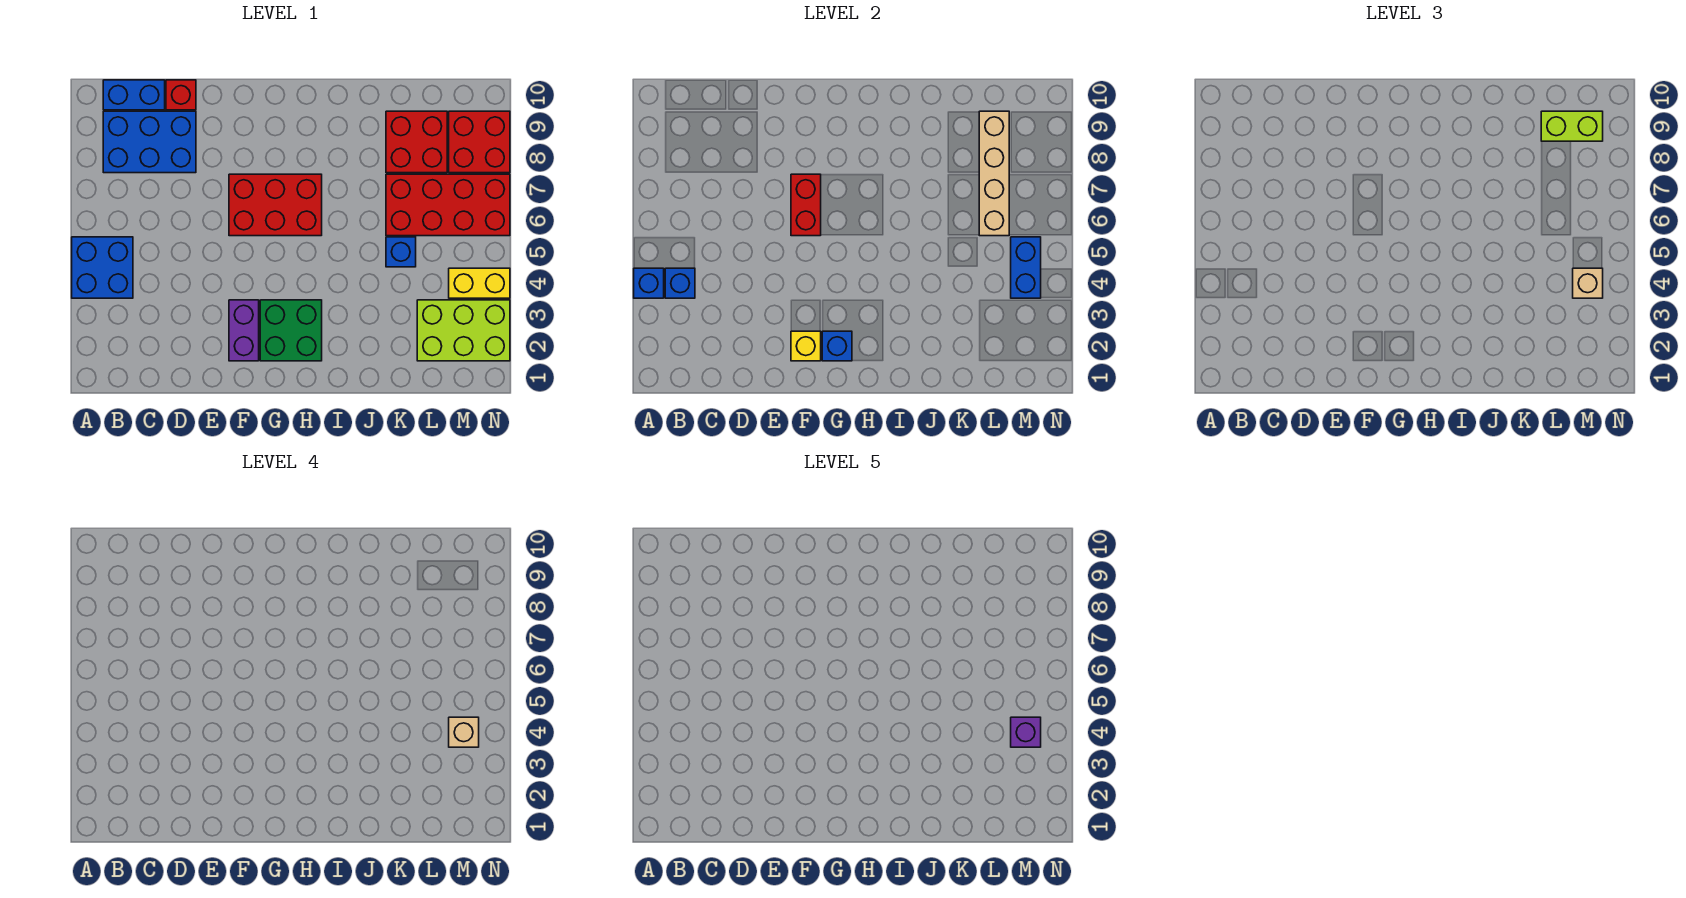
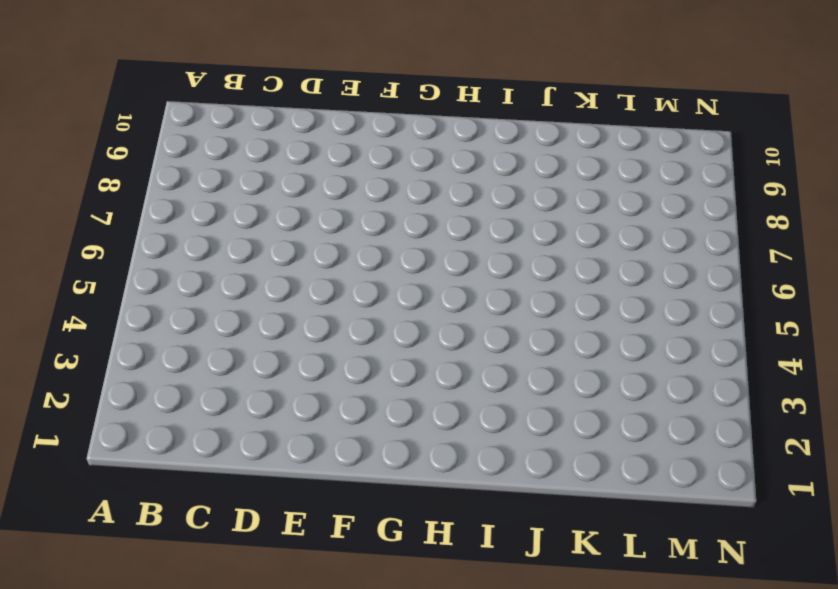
none -> blue 2x2 brick [72,237,133,298]
none -> blue 2x3 brick [103,111,196,173]
none -> blue 1x2 brick [103,80,165,110]

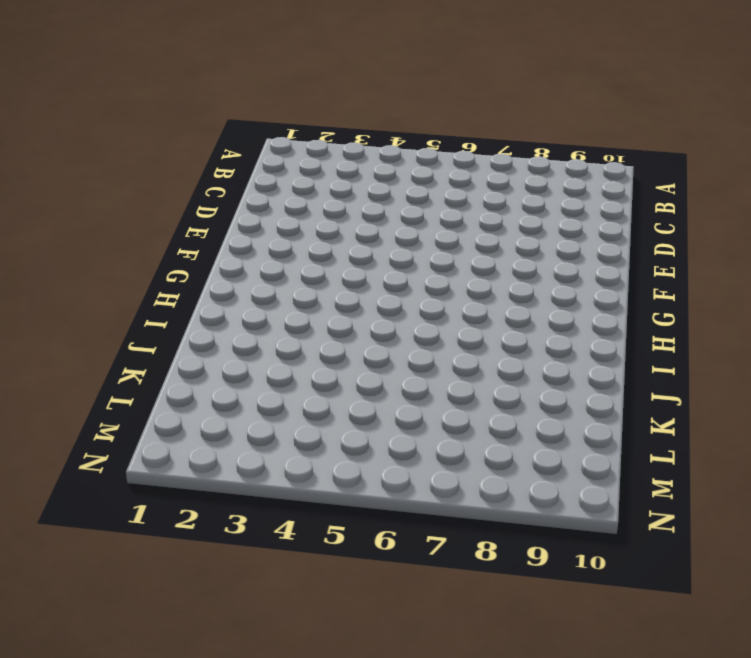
none -> blue 2x2 brick [72,237,133,298]
none -> blue 2x3 brick [103,111,196,173]
none -> blue 1x2 brick [103,80,165,110]

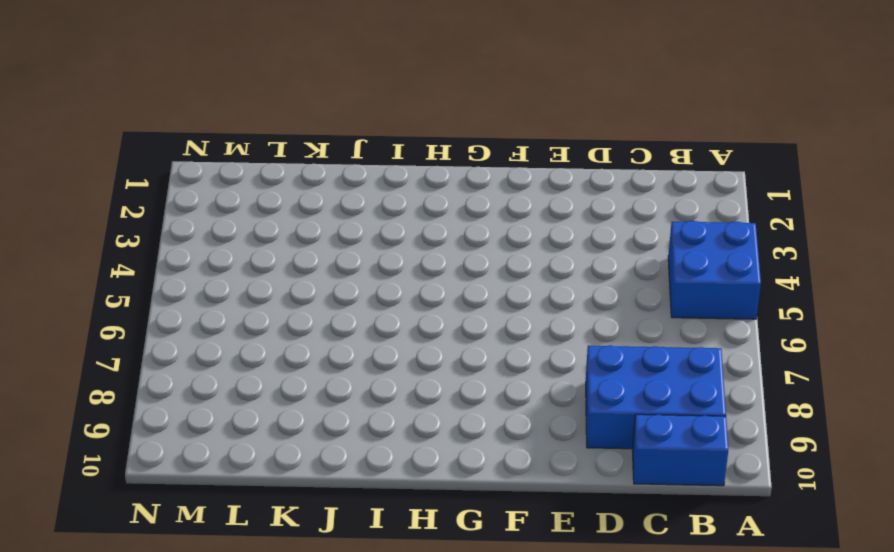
none -> red 1x1 brick [166,80,196,110]
none -> purple 1x2 brick [229,300,259,361]
none -> red 2x3 brick [229,174,322,236]

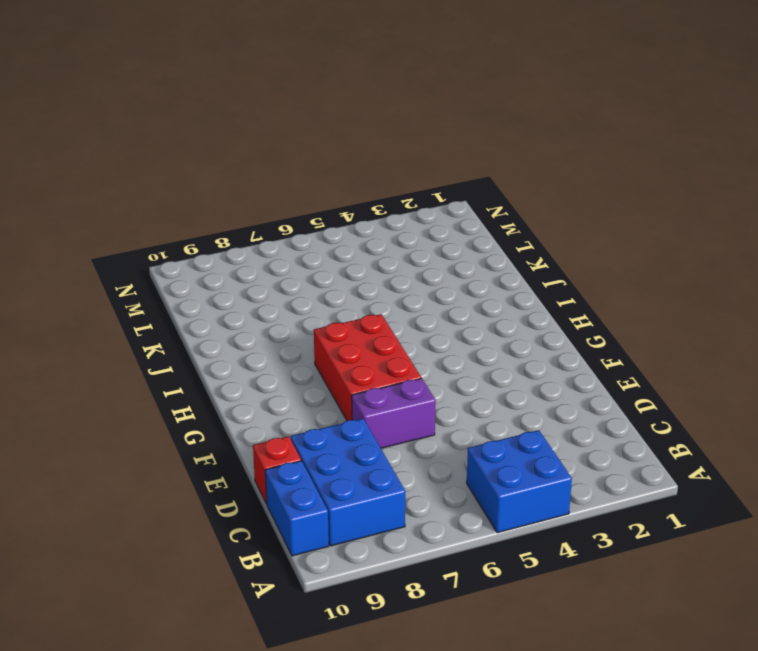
purple 1x2 brick [352,378,436,448] -> purple 1x2 brick moved to [229,300,259,361]
none -> green 2x2 brick [260,300,322,361]
none -> blue 1x1 brick [386,237,416,267]
none -> red 2x4 brick [386,174,510,236]

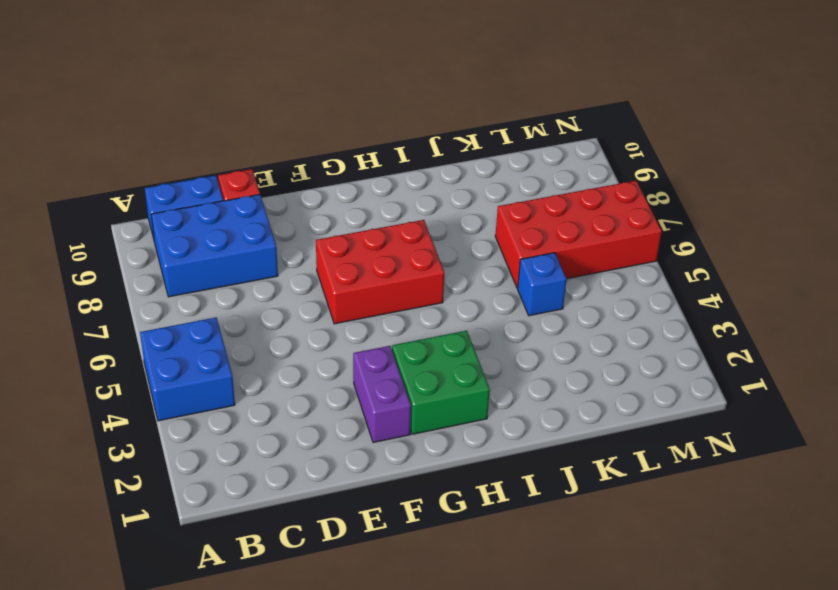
none -> red 2x2 brick [386,111,447,173]
none -> lime 2x3 brick [417,300,510,361]
none -> yellow 1x2 brick [449,268,510,298]

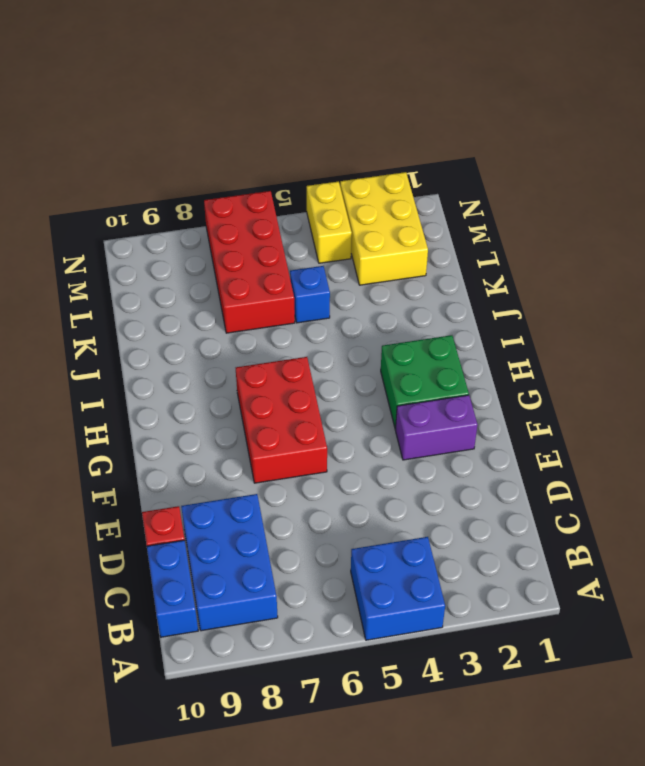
yellow 2x3 brick [340,172,428,285] -> lime 2x3 brick [417,300,510,361]
none -> red 2x2 brick [386,111,447,173]
none -> red 2x2 brick [449,111,510,173]
none -> blue 1x1 brick [634,268,664,298]

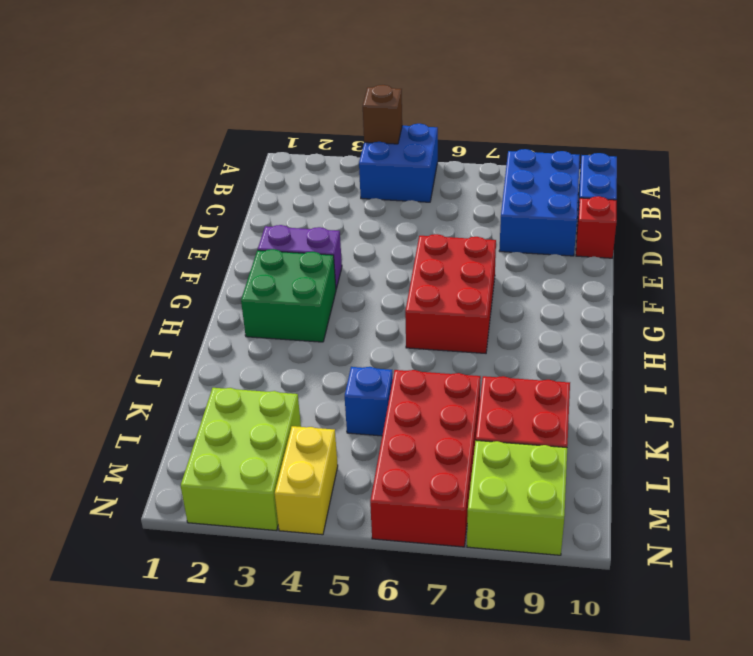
brown 1x1 brick [363,85,402,144] -> blue 1x1 brick [634,268,664,298]
lime 2x2 brick [467,440,567,555] -> red 2x2 brick [449,111,510,173]
none -> blue 1x1 brick [665,268,695,298]
none -> yellow 1x1 brick [791,331,821,361]
none -> red 1x2 brick [791,174,821,236]

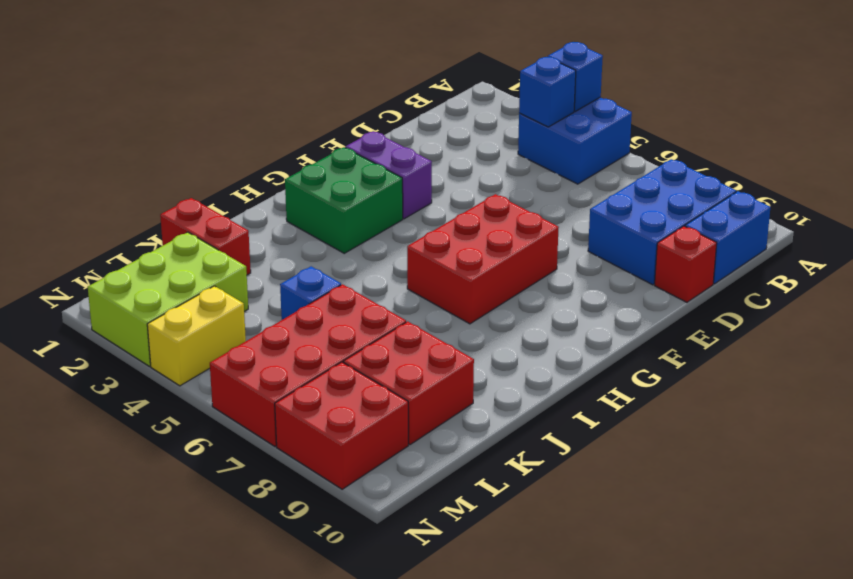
red 1x2 brick [160,198,251,275] -> red 1x2 brick moved to [791,174,821,236]
none -> yellow 1x1 brick [791,331,821,361]
none -> blue 1x1 brick [822,331,852,361]
none -> tan 1x4 brick [979,111,1009,236]

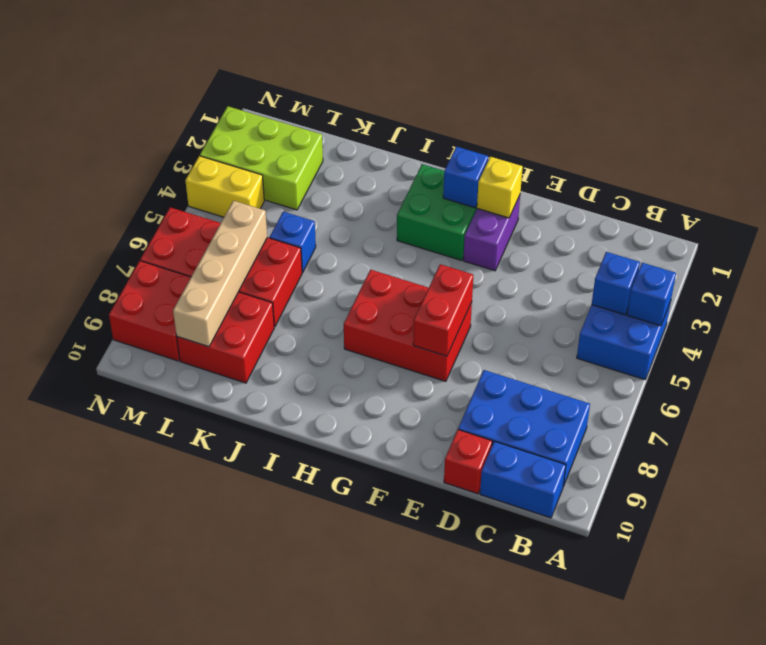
none -> blue 1x2 brick [1011,237,1041,298]
none -> lime 1x2 brick [1541,111,1603,141]
none -> tan 1x1 brick [1573,268,1603,298]

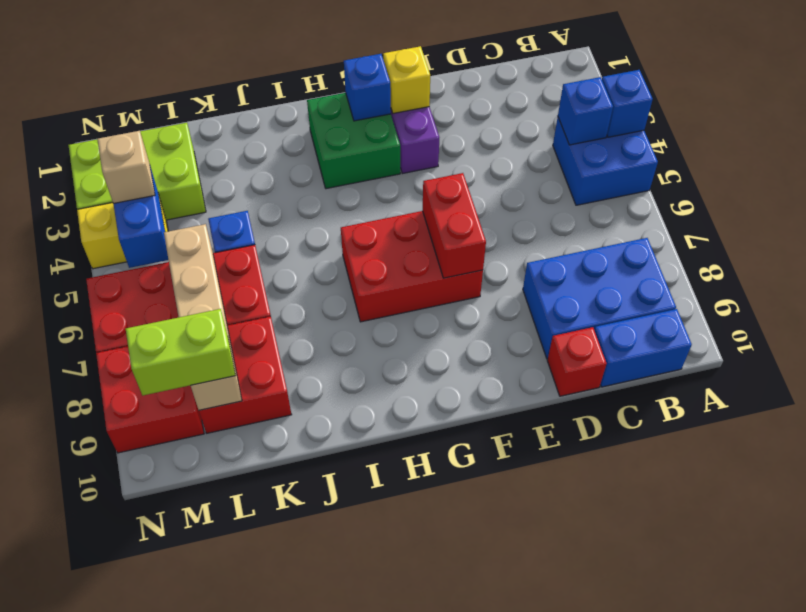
none -> tan 1x1 brick [449,717,479,747]
none -> purple 1x1 brick [1011,717,1041,747]

